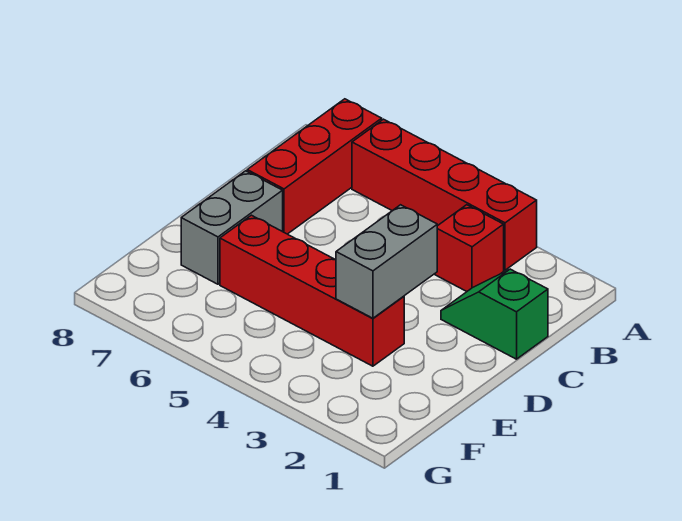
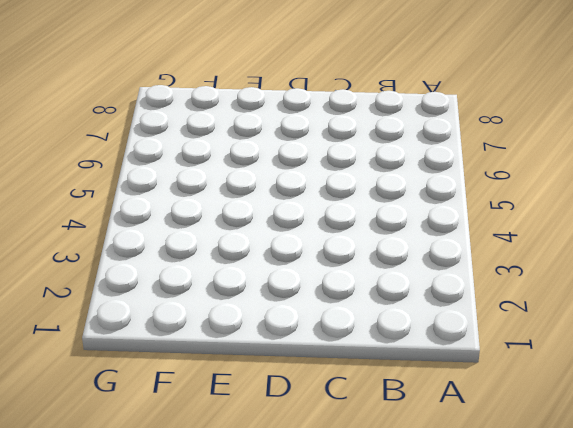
none -> red 1x4 brick [352,119,537,270]
none -> red 1x3 brick [247,99,382,234]

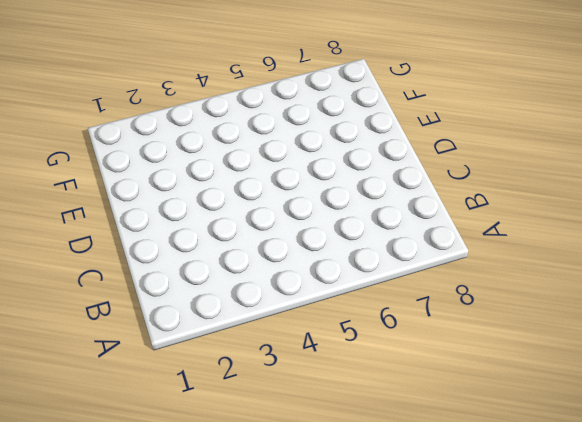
none -> red 1x4 brick [352,119,537,270]
none -> red 1x3 brick [247,99,382,234]

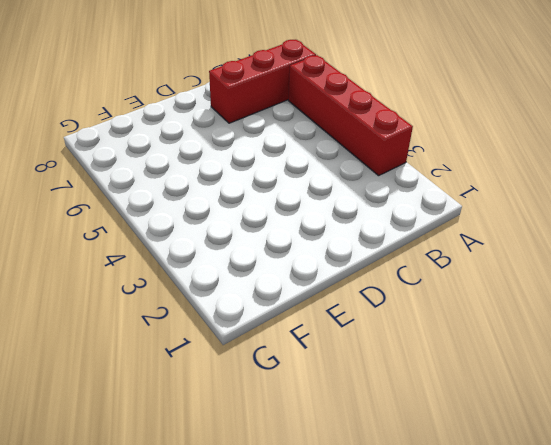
none -> red 1x1 brick [435,205,504,291]
none -> green 1x2 slope [441,269,548,359]

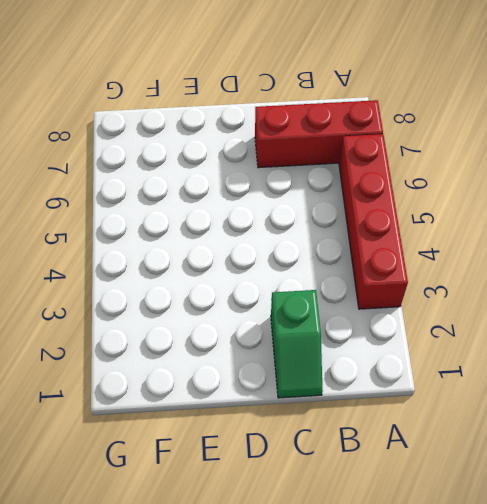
green 1x2 slope [271,290,323,398] -> green 1x2 slope turned to [441,269,548,359]
none -> red 1x1 brick [435,205,504,291]
none -> grey 1x2 brick [181,171,283,284]

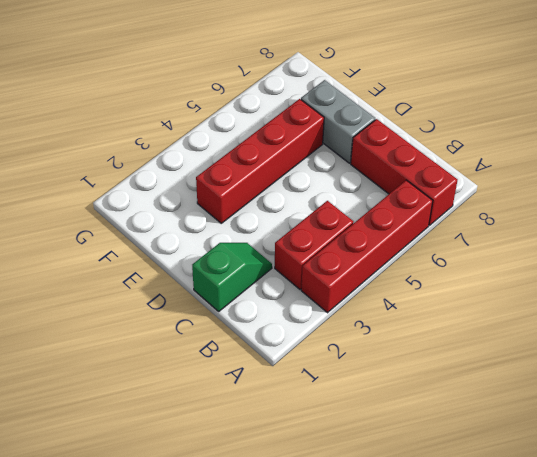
red 1x2 brick [275,201,353,290] -> red 1x1 brick [435,205,504,291]
none -> grey 1x2 brick [336,205,437,318]

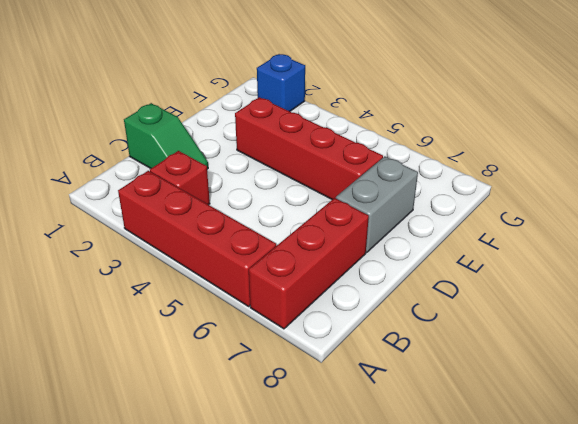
blue 1x1 brick [257,54,305,111] -> none
none -> grey 1x2 brick [336,205,437,318]

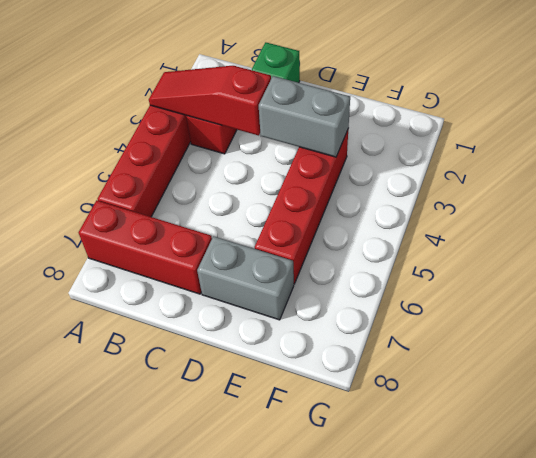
red 1x3 slope [149,66,271,136] -> none

